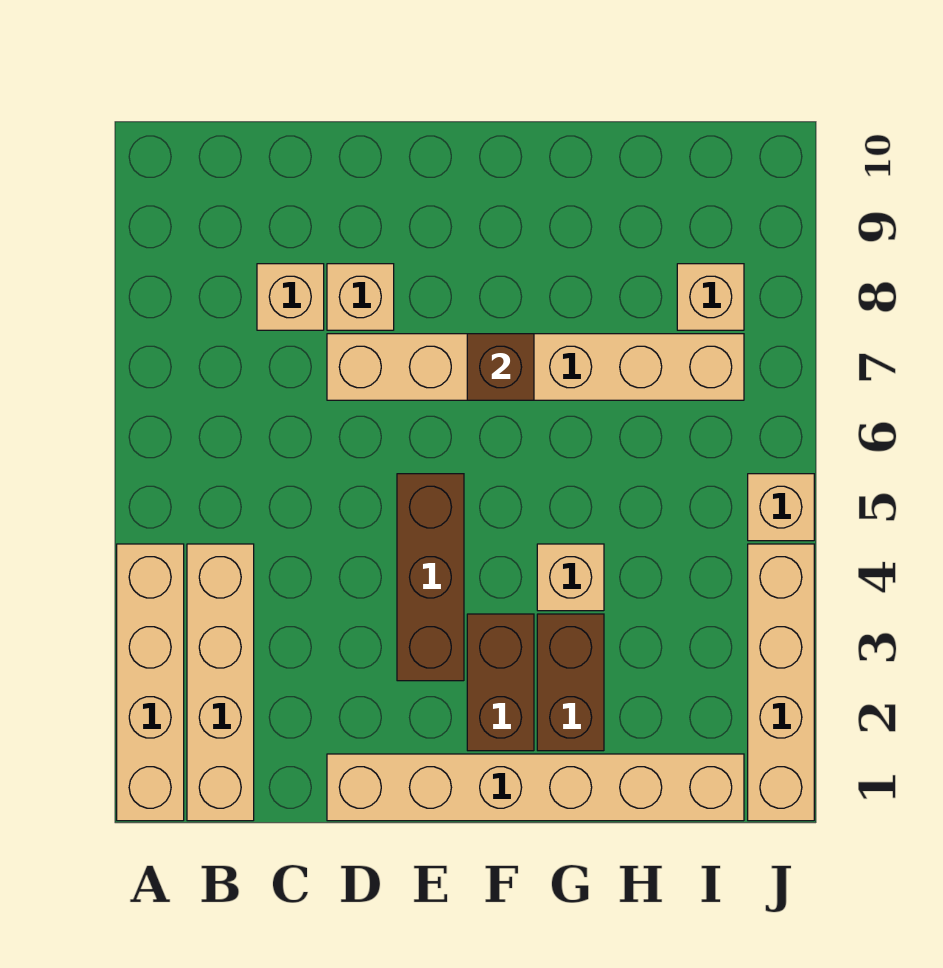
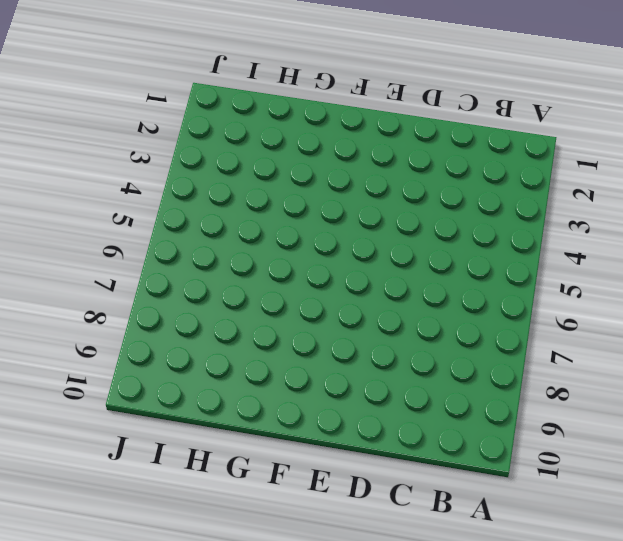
none -> tan 1x4 brick [117,544,184,821]
none -> tan 1x4 brick [187,544,254,821]
none -> tan 1x1 brick [257,264,324,330]

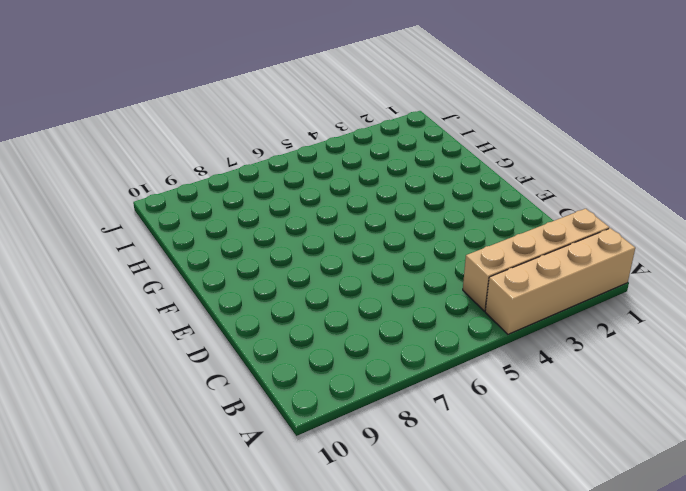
none -> tan 1x1 brick [257,264,324,330]
none -> tan 1x6 brick [327,754,744,821]
none -> tan 1x6 brick [327,334,744,400]

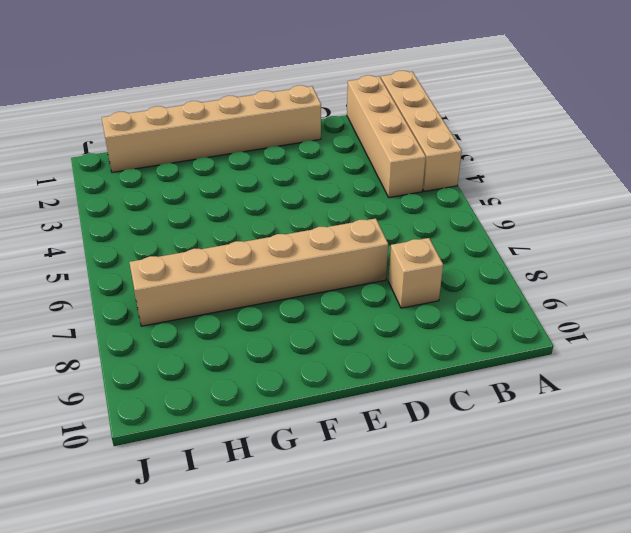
none -> tan 1x1 brick [327,264,394,330]
none -> brown 1x3 brick [397,474,464,681]
none -> brown 1x2 brick [467,614,534,751]

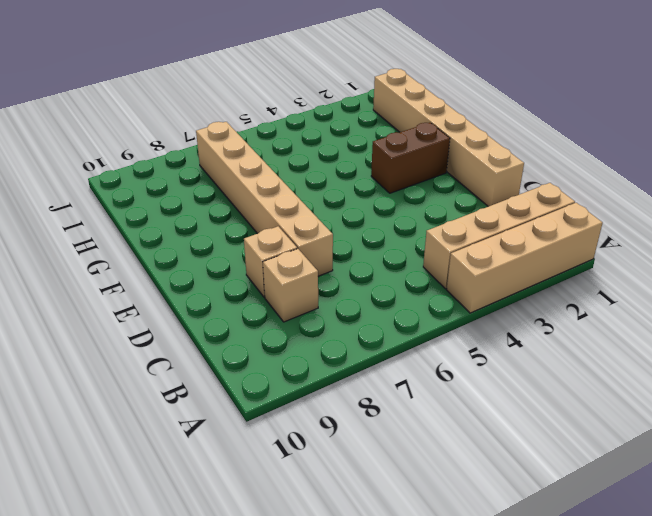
none -> brown 1x3 brick [397,474,464,681]
none -> brown 1x2 brick [537,614,604,751]
none -> tan 1x1 brick [537,544,604,611]

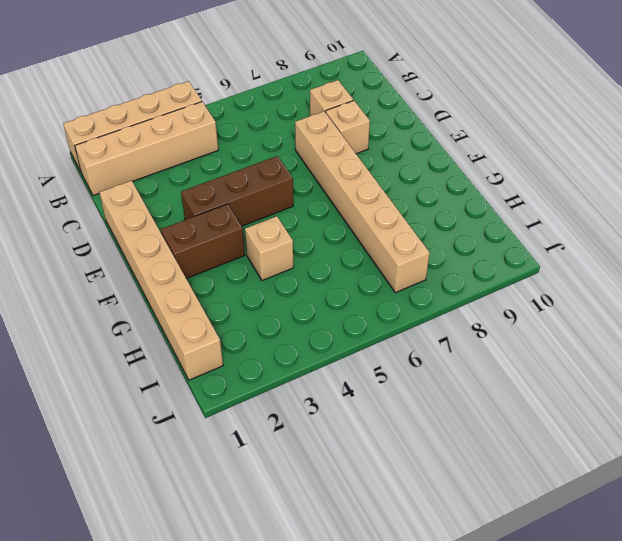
none -> brown 1x2 brick [537,614,604,751]
none -> tan 1x1 brick [677,264,744,330]
none -> tan 1x4 brick [748,544,814,821]

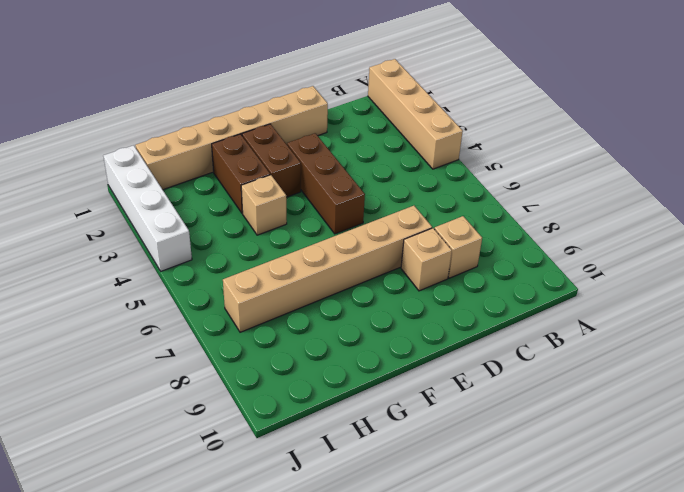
white 1x4 brick [103,145,192,271] -> tan 1x4 brick [748,544,814,821]
none -> tan 1x4 brick [187,544,254,821]
none -> tan 1x1 brick [677,264,744,330]
none -> tan 1x1 brick [748,474,814,541]

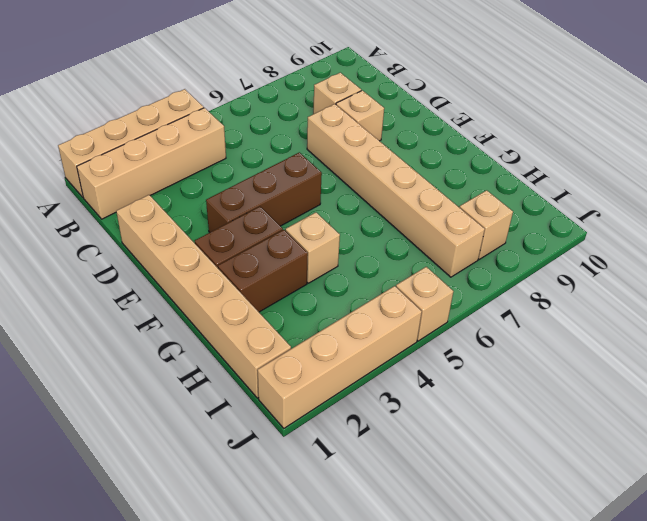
none -> brown 1x1 brick [467,334,534,400]

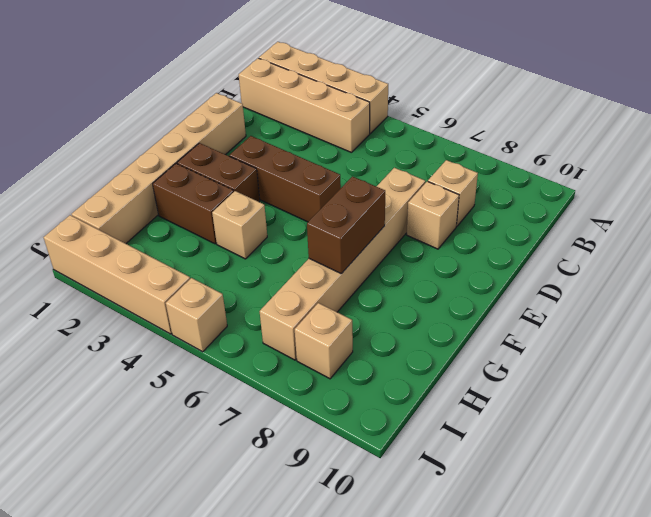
brown 1x2 brick [307,176,385,274] -> brown 1x1 brick [467,334,534,400]

